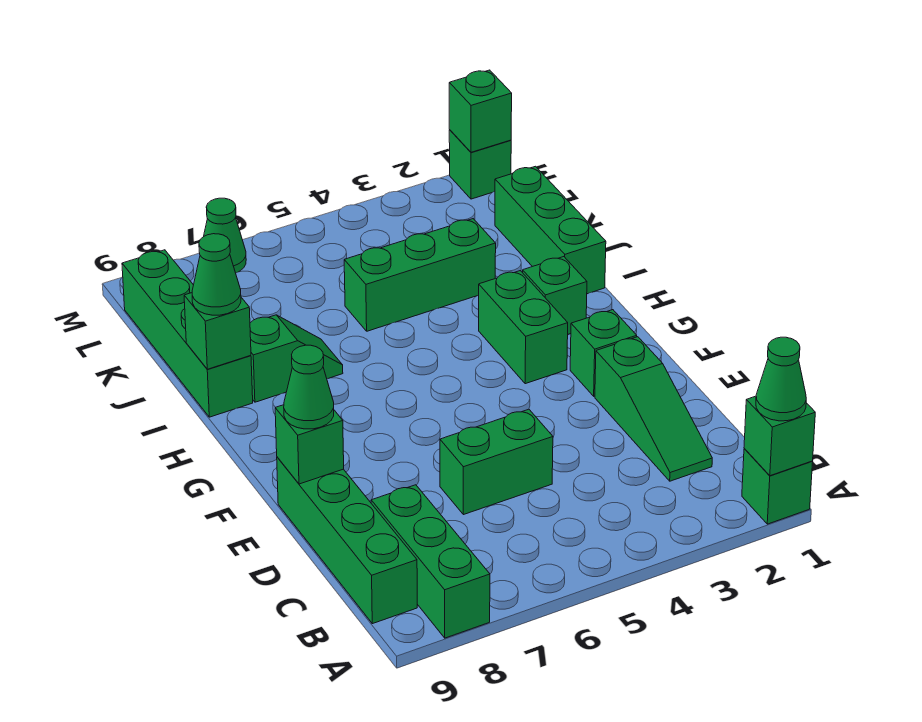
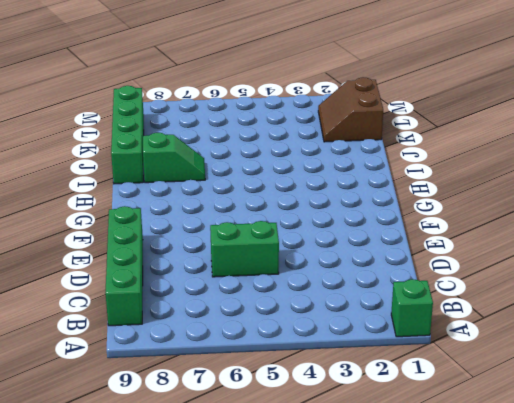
brown 2x2 slope [318,77,383,142] -> green 1x3 brick [495,166,606,294]
none -> green 1x3 brick [371,485,490,638]
none -> green 1x3 slope [595,337,712,481]
none -> green 1x1 brick [570,310,637,396]

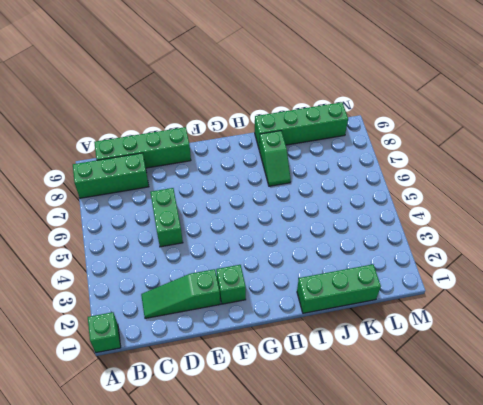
none -> green 1x2 brick [479,271,568,384]
none -> green 1x1 brick [522,257,587,334]
none -> green 1x3 brick [344,219,496,331]

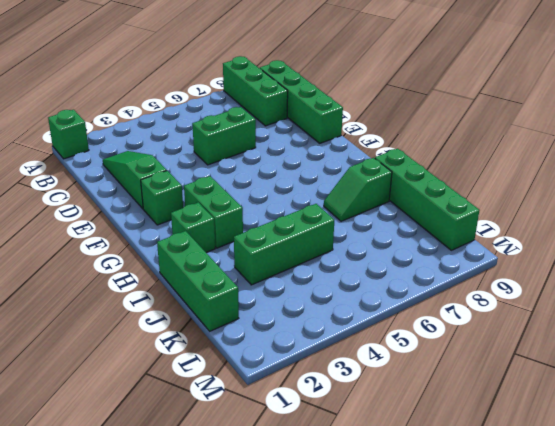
none -> green 1x1 brick [449,130,511,199]
none -> green 1x1 cone [204,198,246,273]
none -> green 1x1 brick [744,396,815,476]

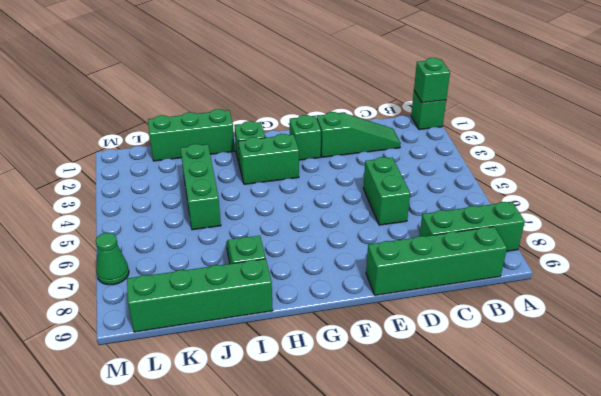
none -> green 1x1 brick [449,130,511,199]
none -> green 1x1 brick [275,405,344,484]
none -> green 1x1 brick [184,293,251,369]

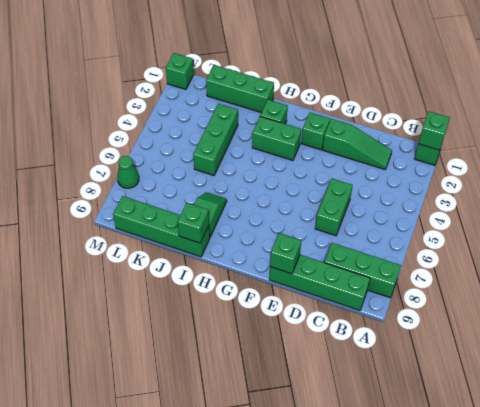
none -> green 1x1 brick [449,70,512,152]
none -> green 1x1 cone [756,337,806,421]
none -> green 1x1 cone [284,345,334,429]

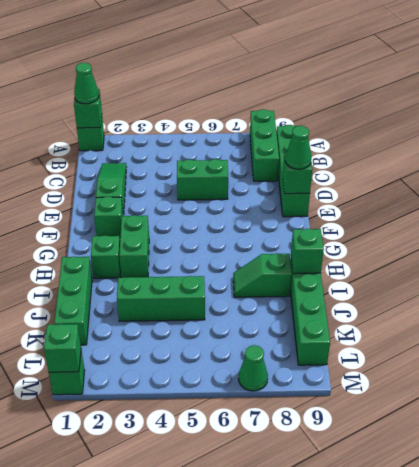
none -> green 1x1 cone [192,234,241,315]

